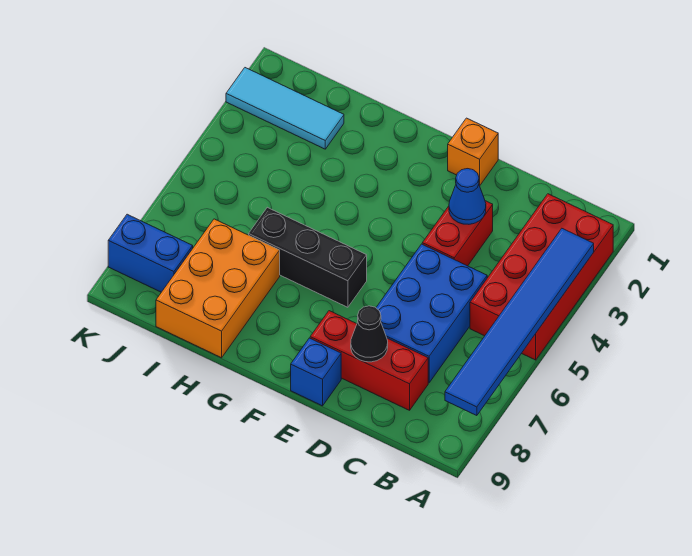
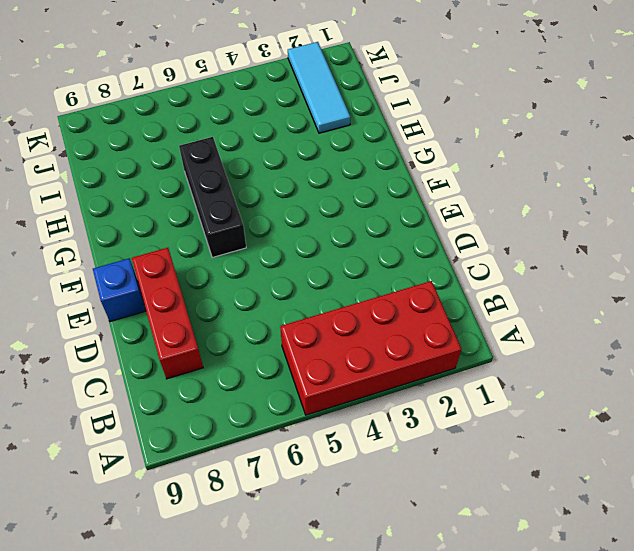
none -> blue 2x3 brick [376,244,487,383]
none -> red 1x2 brick [422,201,493,266]
none -> orange 1x1 brick [448,118,498,186]

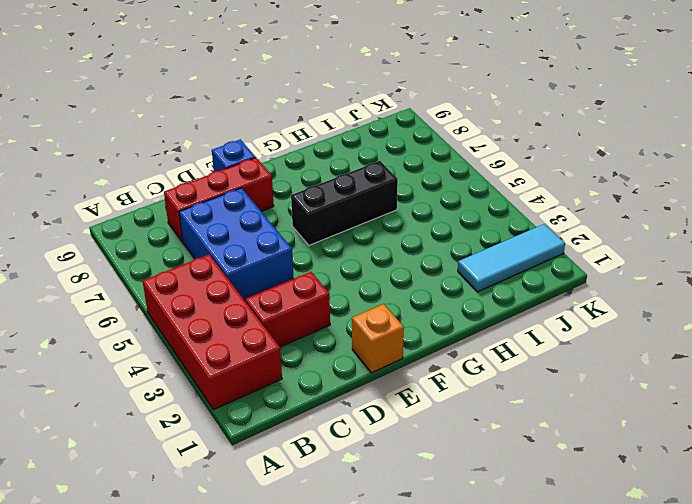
red 1x2 brick [246,272,330,347] -> red 1x2 brick turned to [422,201,493,266]
none -> orange 2x3 brick [156,219,280,358]
none -> blue 1x2 brick [108,214,193,292]
none -> blue 1x6 tile [445,229,594,416]

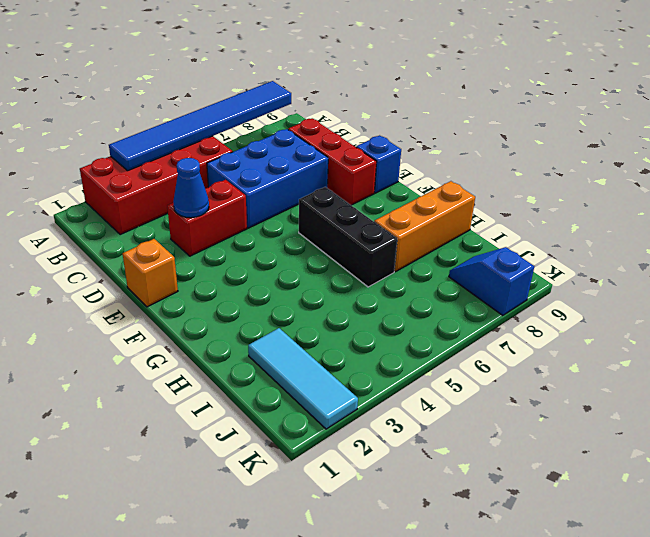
orange 1x3 brick [374,181,475,272] -> orange 2x3 brick [156,219,280,358]
blue 1x2 slope [449,247,534,316] -> blue 1x2 brick [108,214,193,292]
none -> black 1x1 cone [351,306,388,362]

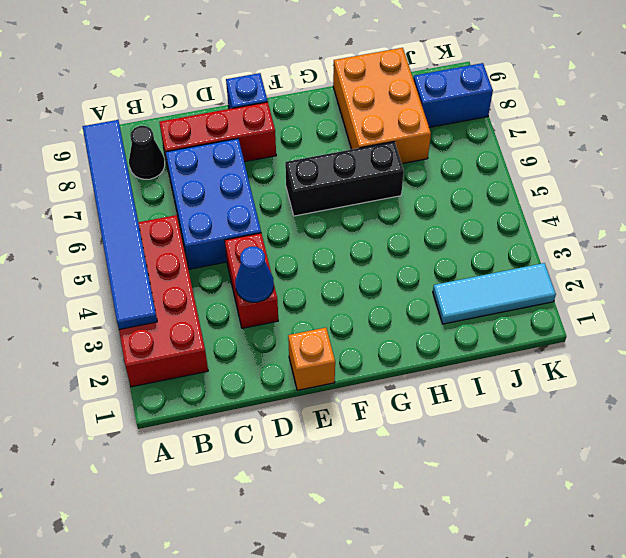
black 1x1 cone [129,126,165,179] -> black 1x1 cone moved to [351,306,388,362]

